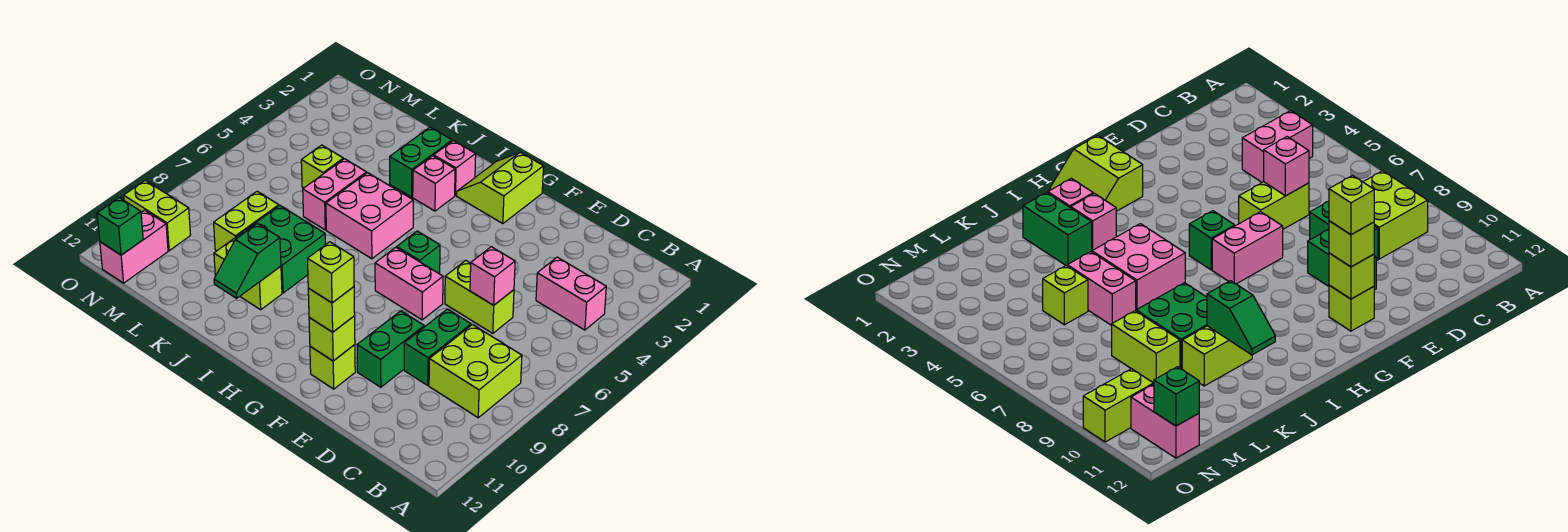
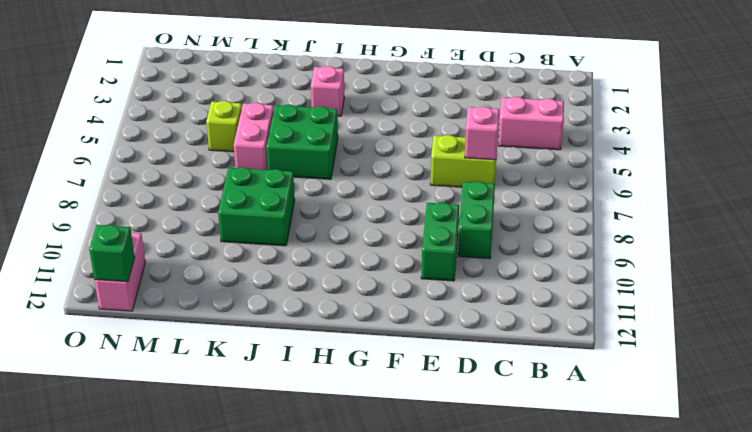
green 2x2 brick [266,105,338,179] -> pink 2x2 brick [326,173,413,259]
none -> lime 2x2 brick [429,325,522,418]
none -> pink 1x2 brick [375,247,443,320]
none -> lime 1x1 brick [310,345,355,389]

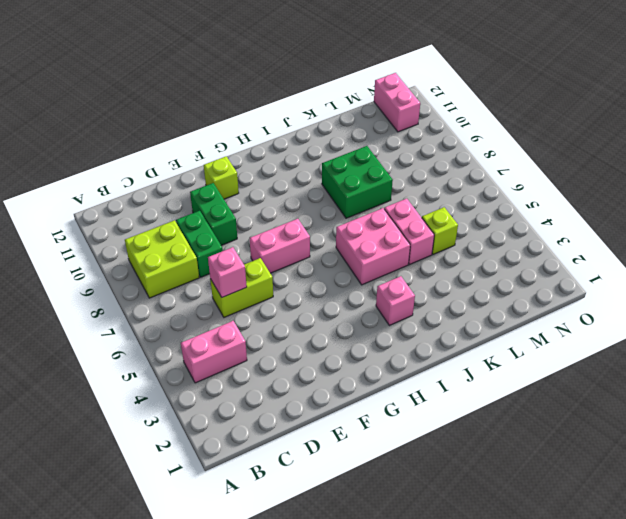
none -> lime 2x2 slope [457,152,543,224]
none -> green 1x1 brick [397,231,440,273]
none -> pink 1x1 brick [434,141,476,196]

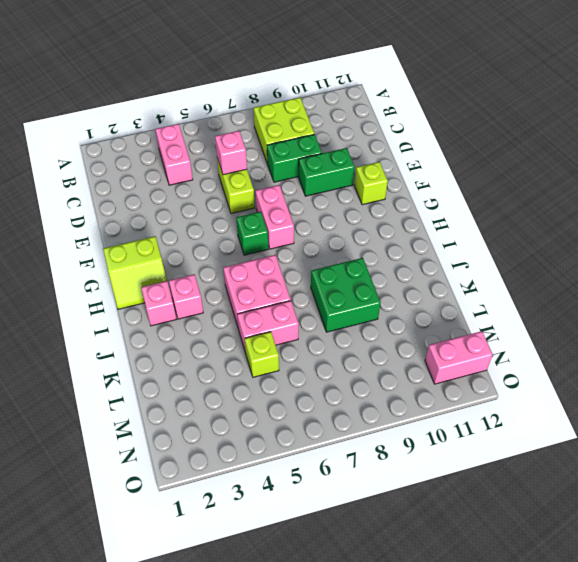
none -> green 1x2 brick [390,127,452,197]
none -> lime 1x2 brick [214,237,282,310]
none -> lime 1x2 brick [214,192,279,251]

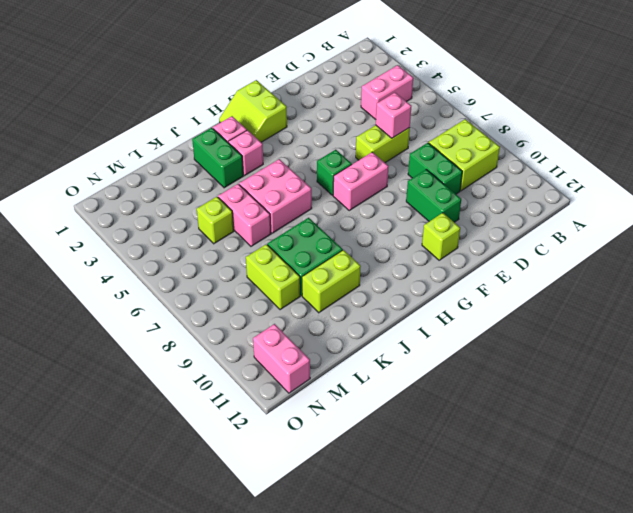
none -> lime 1x2 brick [124,180,191,251]
none -> lime 1x1 brick [309,316,355,361]
none -> green 1x2 slope [214,224,281,298]

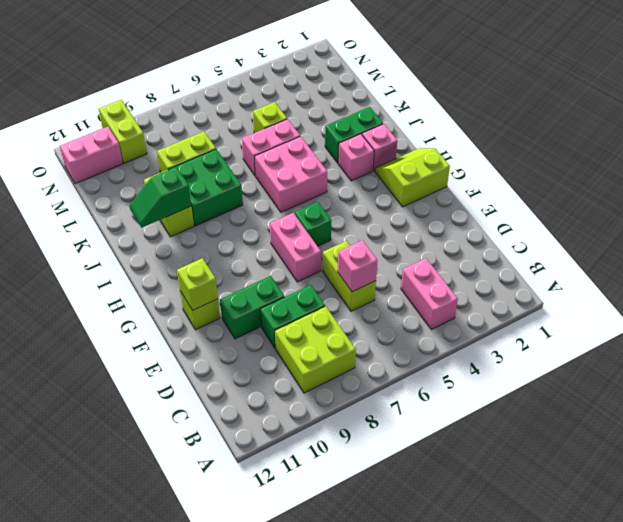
none -> green 1x1 brick [97,198,143,255]
none -> lime 1x1 brick [308,287,355,332]
none -> lime 1x1 brick [308,242,354,303]

